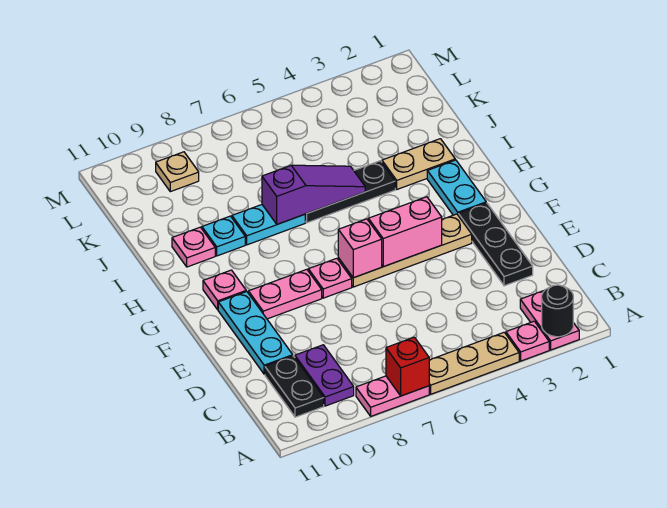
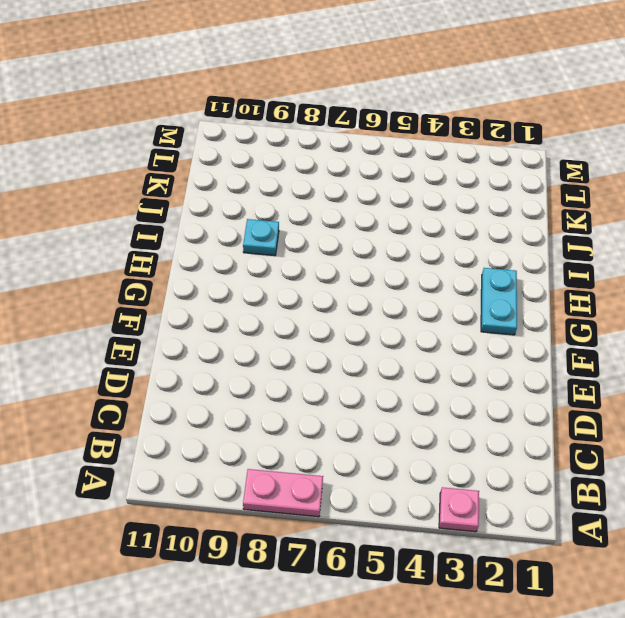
none -> pink 1x2 plate [520,290,579,350]
none -> tan 1x3 plate [429,332,519,394]
none -> purple 1x2 plate [295,345,354,406]

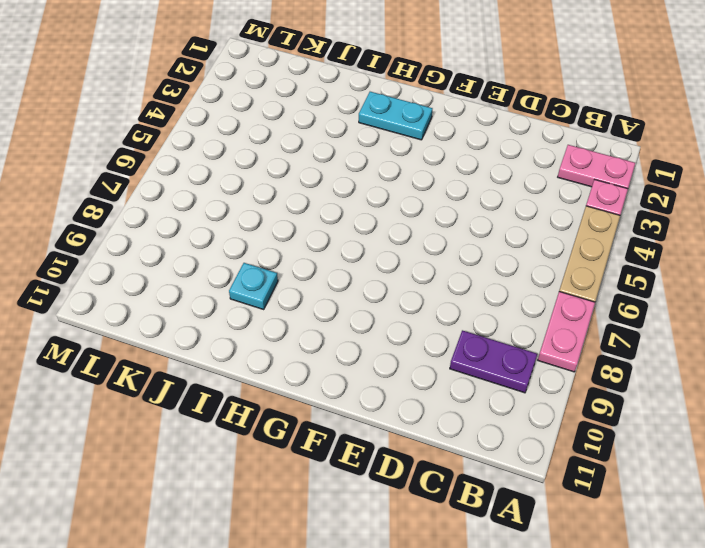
none -> black 1x2 plate [265,356,324,417]
none -> black 1x3 plate [458,203,533,286]
none -> cyan 1x3 plate [218,291,293,374]

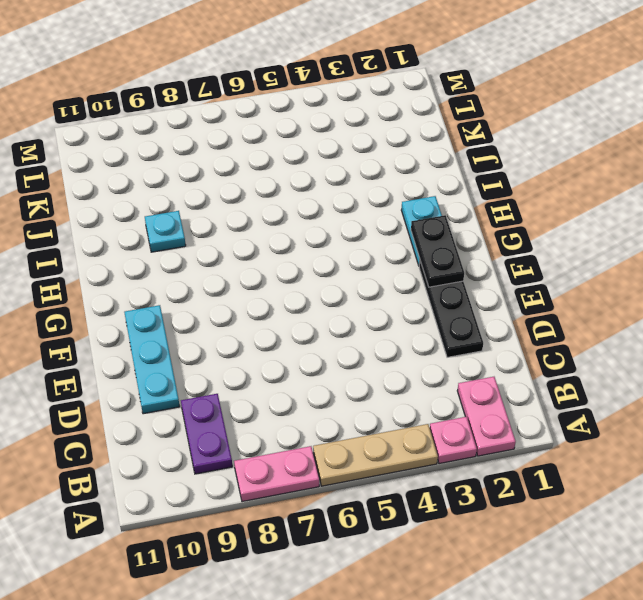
black 1x2 plate [411,215,464,287] -> black 1x2 plate moved to [265,356,324,417]
none -> tan 1x4 plate [338,214,472,287]
none -> pink 1x1 plate [308,258,352,298]
none -> pink 1x2 plate [248,269,322,319]

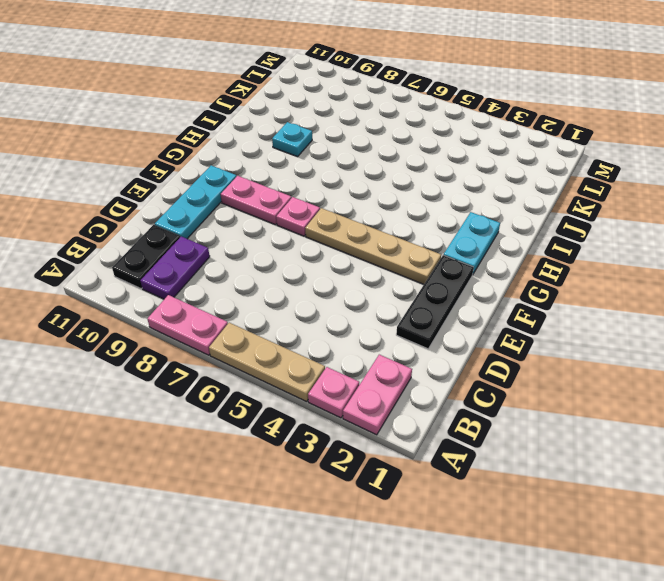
none -> pink 1x1 plate [203,270,246,310]
none -> tan 1x2 plate [382,139,455,189]
none -> black 1x3 plate [305,161,395,223]

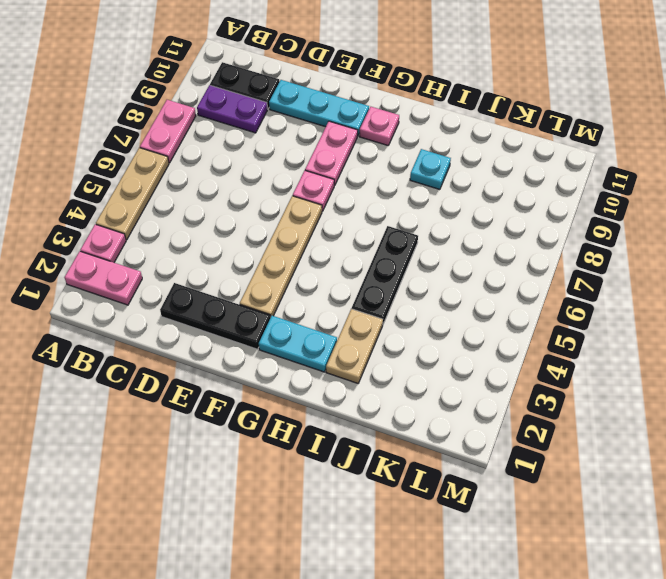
none -> cyan 1x2 plate [232,205,305,245]
none -> pink 1x1 plate [172,227,215,267]
none -> tan 1x1 plate [156,152,199,192]

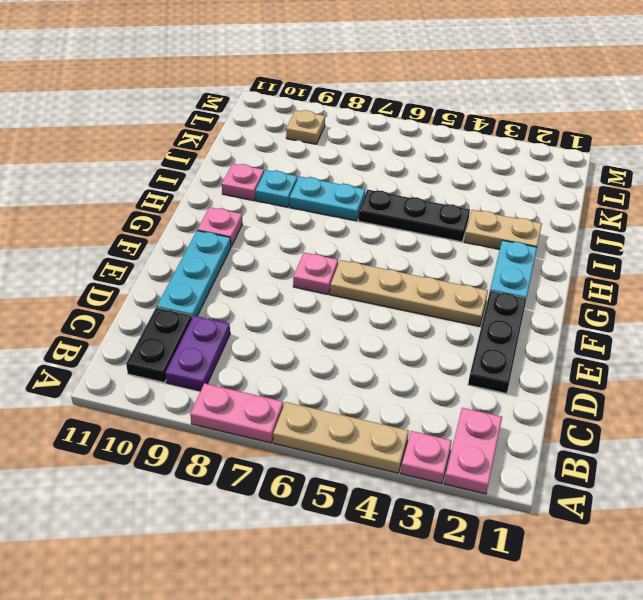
none -> pink 1x2 plate [248,269,322,319]
none -> black 1x1 round brick [542,285,573,337]
none -> red 1x1 brick [386,337,429,396]

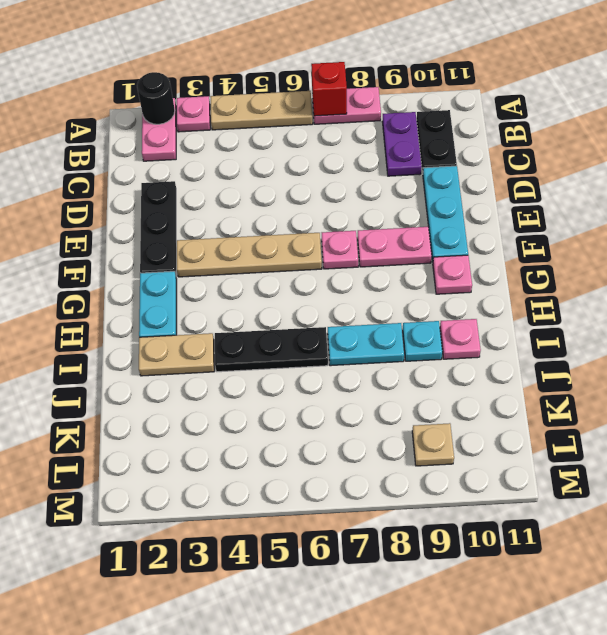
none -> pink 1x2 brick [368,197,442,267]
none -> pink 1x1 brick [338,219,382,278]
none -> purple 1x3 slope [262,165,365,224]

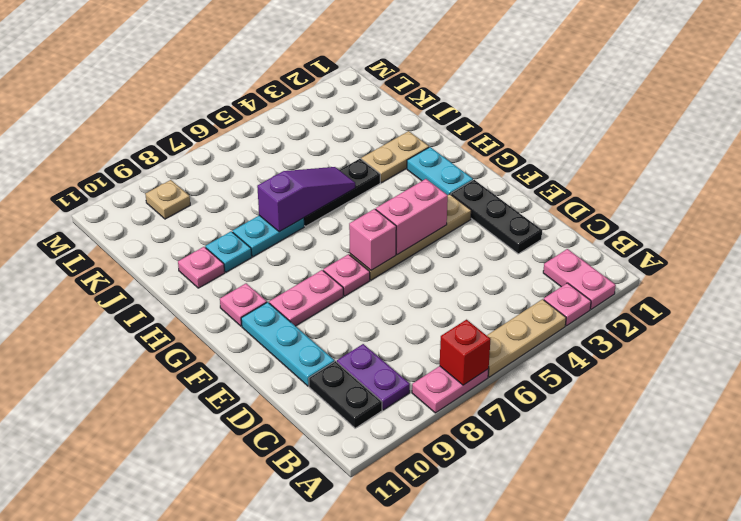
none -> black 1x1 round brick [542,285,573,337]

